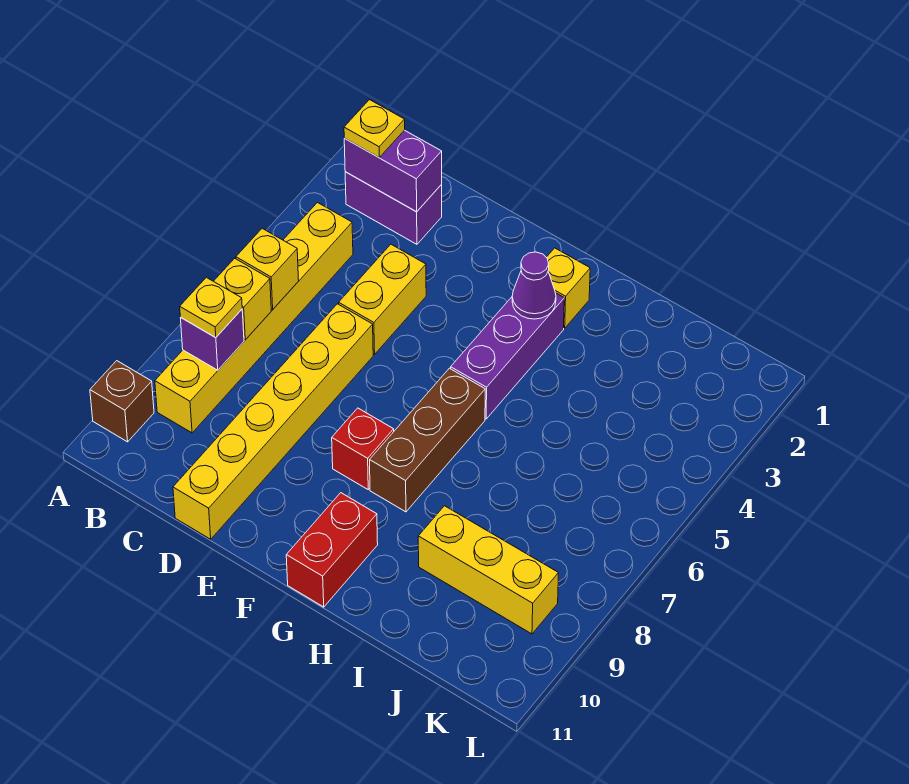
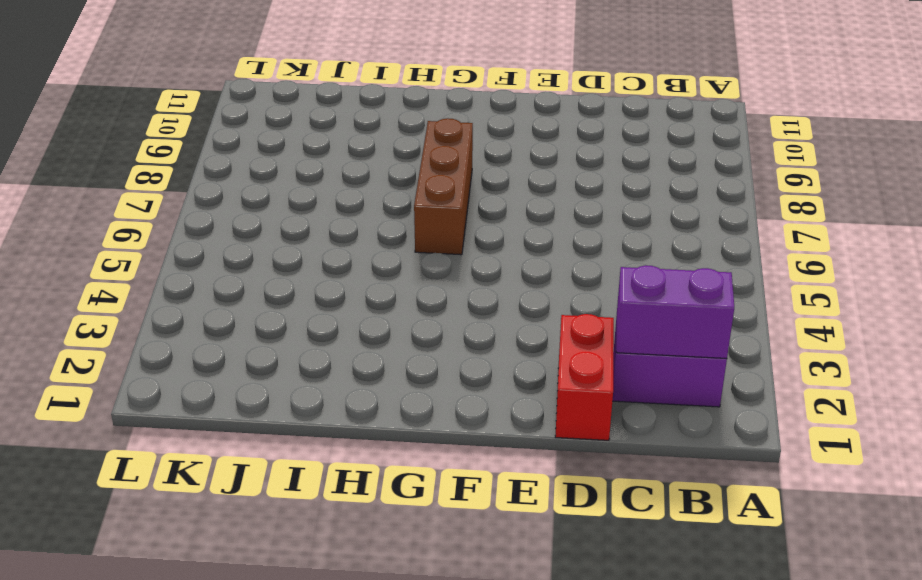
red 1x2 brick [555,314,614,440] -> red 1x2 brick moved to [286,493,378,607]
none -> brown 1x1 brick [90,361,154,442]
none -> yellow 1x6 brick [155,203,353,433]
none -> yellow 1x2 brick [339,244,426,354]

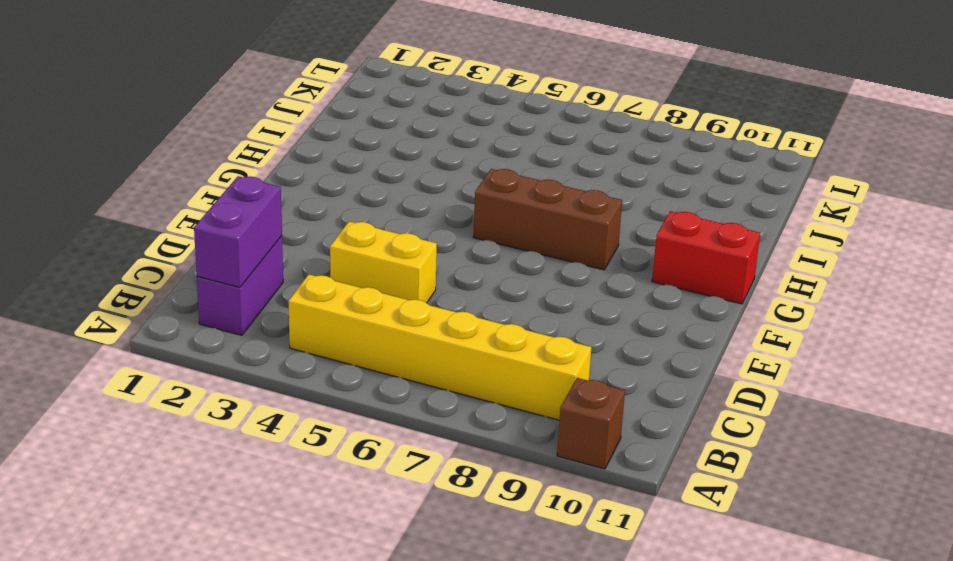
none -> yellow 1x6 brick [173,304,373,539]
none -> red 1x1 brick [332,408,394,489]
none -> yellow 1x1 brick [546,248,590,328]

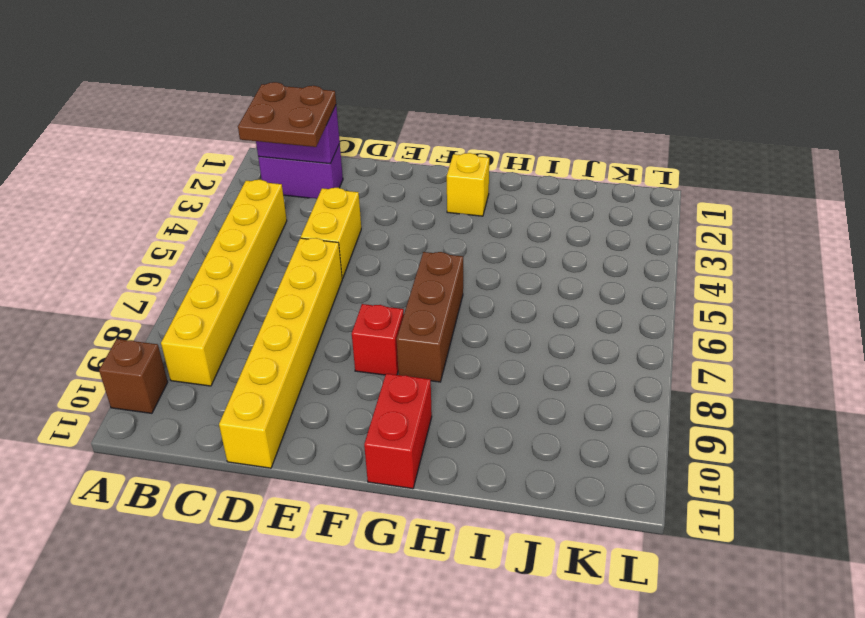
brown 2x2 plate [238,82,336,147] -> yellow 1x1 plate [344,100,405,157]
none -> purple 1x3 brick [451,293,564,419]
none -> yellow 1x3 brick [418,506,559,634]
none -> yellow 1x1 brick [236,228,299,309]

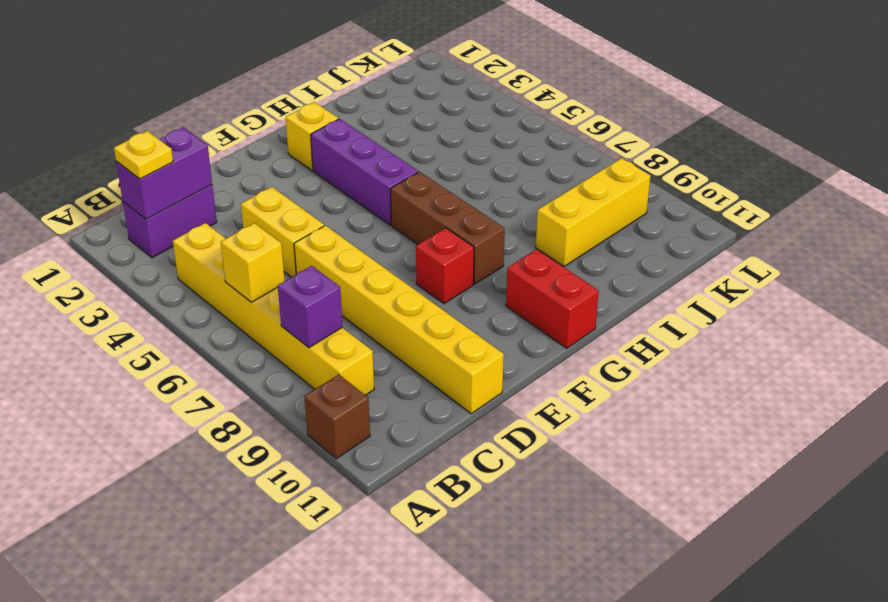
none -> yellow 1x1 brick [214,258,271,340]
none -> purple 1x1 cone [512,252,556,319]
none -> yellow 1x1 plate [180,277,242,337]

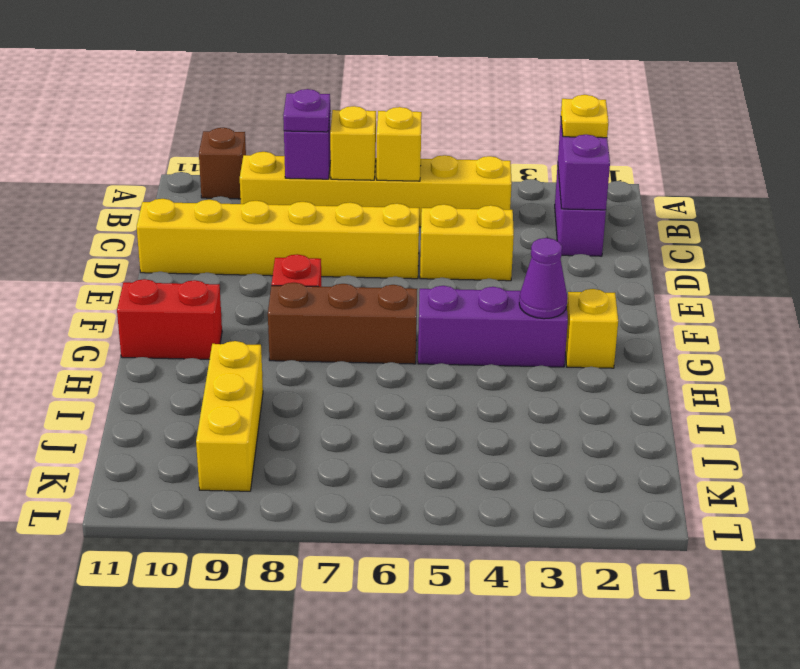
purple 1x1 plate [283,89,330,132] -> yellow 1x1 plate [180,277,242,337]

